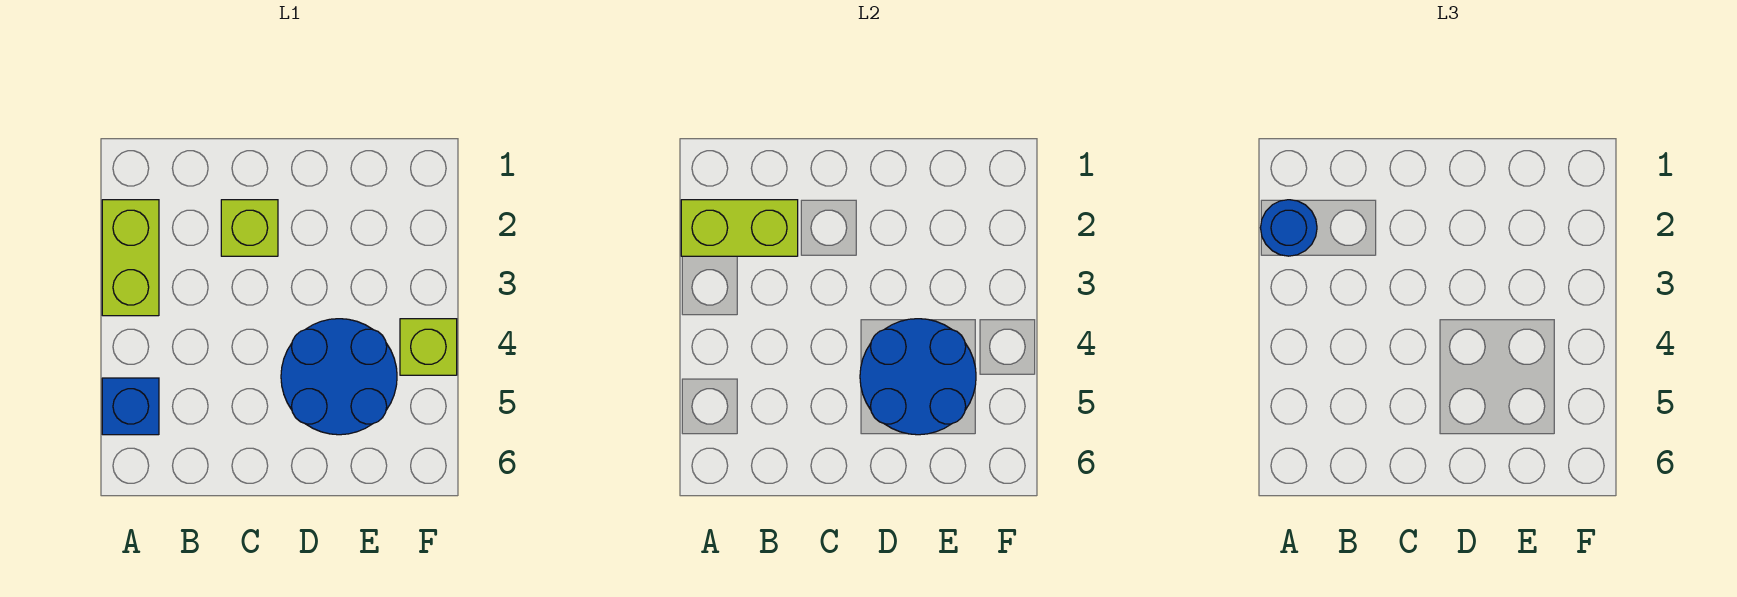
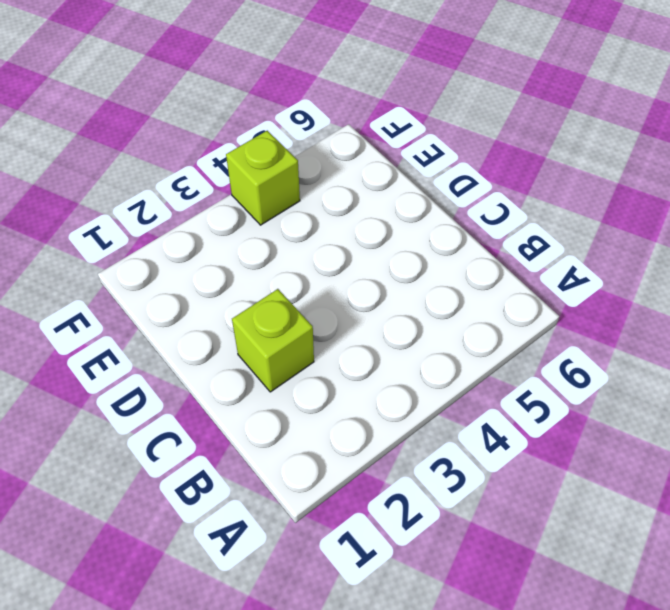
none -> lime 1x2 brick [102,200,159,316]
none -> blue 1x1 brick [102,378,159,435]

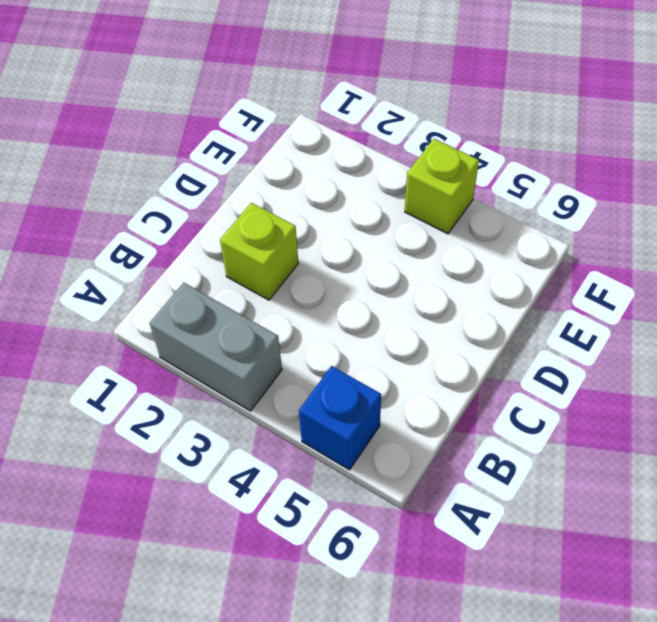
grey 1x2 brick [149,283,282,411] -> lime 1x2 brick [102,200,159,316]
none -> blue 2x2 round brick [281,319,397,435]
none -> lime 1x2 brick [681,200,798,256]

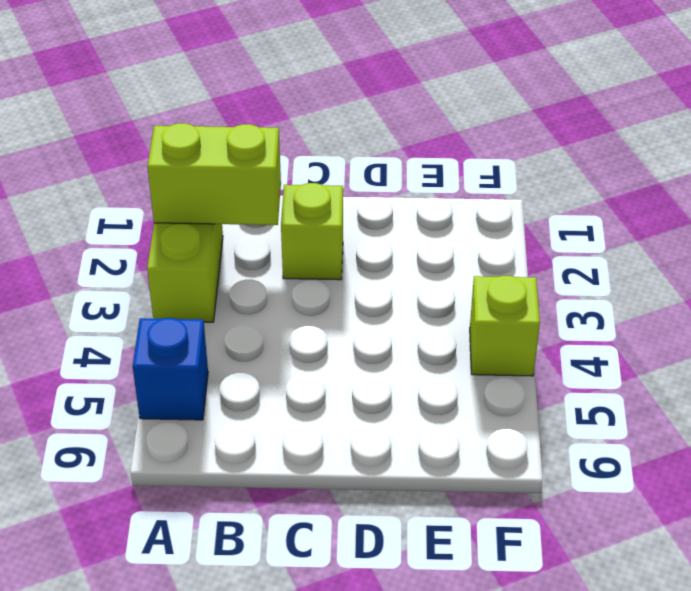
none -> blue 2x2 round brick [281,319,397,435]
none -> blue 2x2 round brick [860,319,976,435]

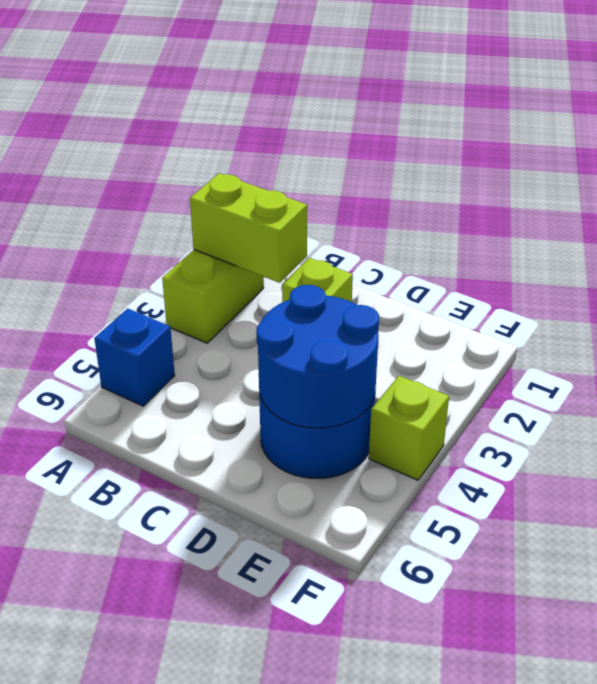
none -> blue 1x1 round brick [1261,200,1317,256]

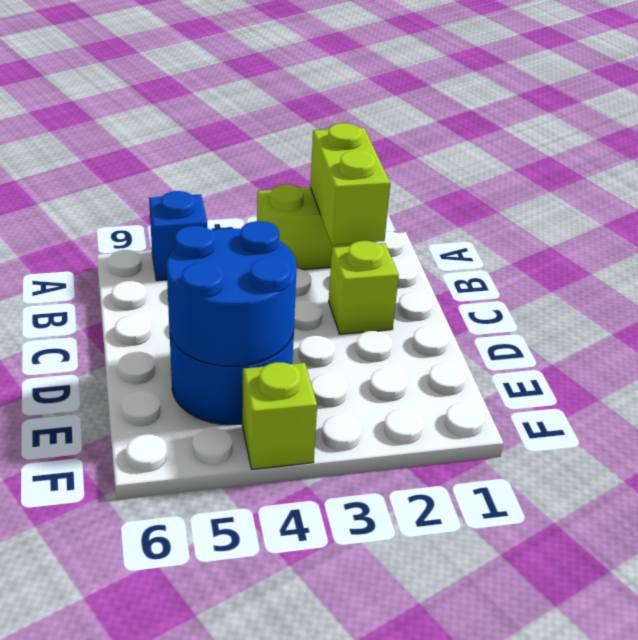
none -> blue 1x1 round brick [1261,200,1317,256]

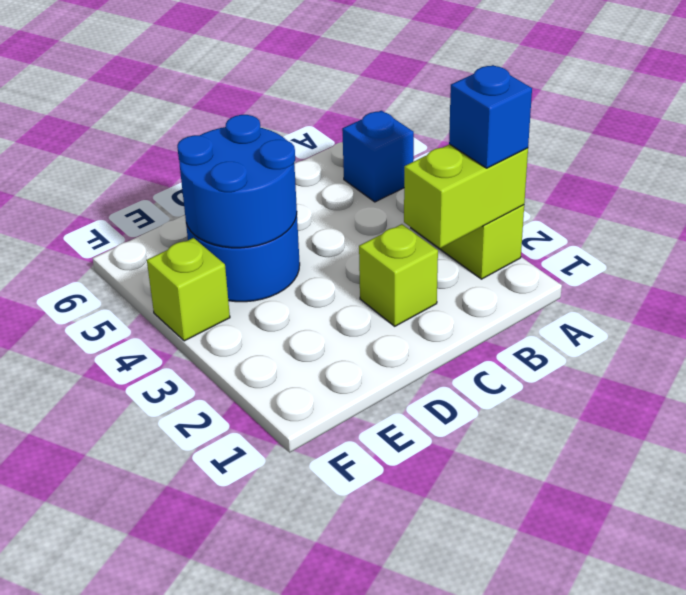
blue 1x1 brick [449,65,532,168] -> blue 1x1 round brick [1261,200,1317,256]

